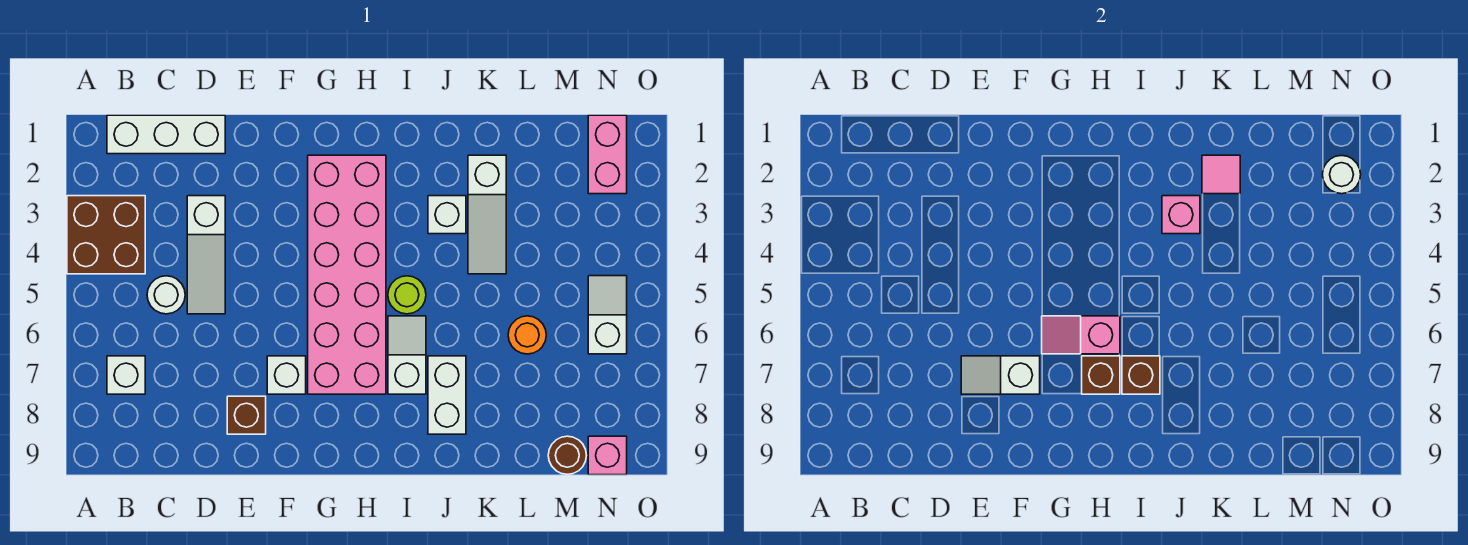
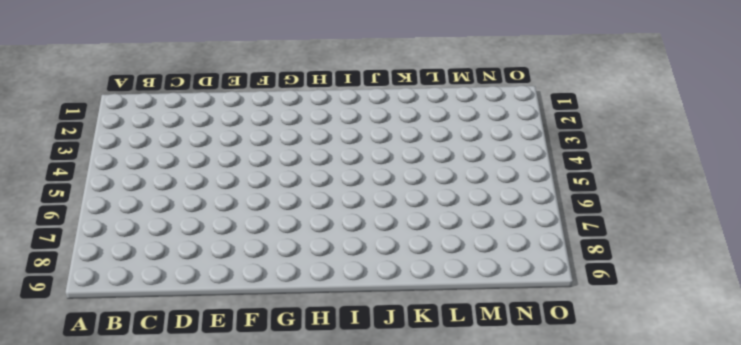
none -> brown 2x2 brick [67,196,145,274]
none -> white 1x3 brick [107,115,225,154]
none -> white 1x1 brick [107,356,145,394]

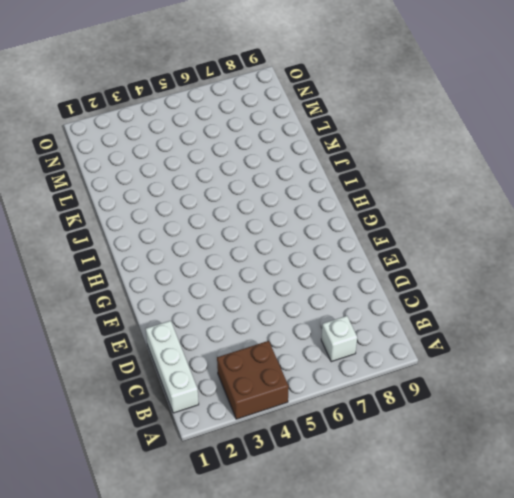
none -> white 1x1 round brick [147,276,185,314]
none -> white 1x3 slope [187,196,225,314]
none -> brown 1x1 brick [227,396,266,434]

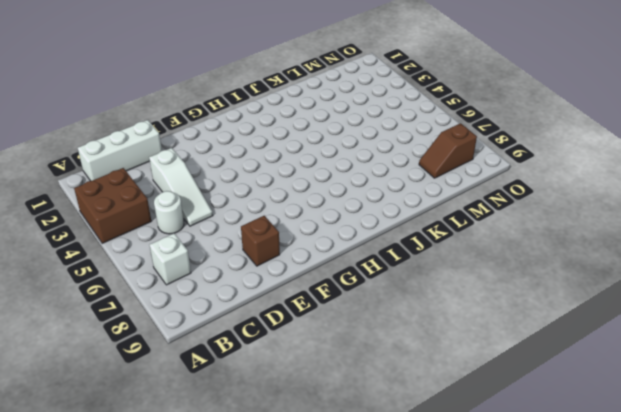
brown 1x2 slope [419,123,477,178] -> none
none -> white 1x1 brick [267,356,306,394]
none -> pink 2x6 brick [308,155,386,394]
none -> lime 1x1 round brick [388,276,426,314]

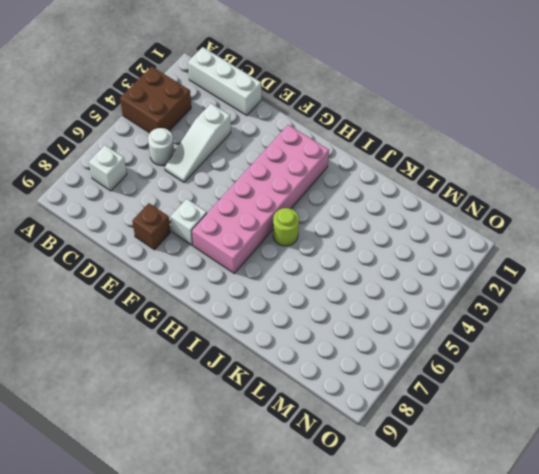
none -> white 1x2 slope [388,316,426,394]
none -> white 1x1 brick [428,196,466,234]
none -> white 1x2 brick [428,356,466,434]

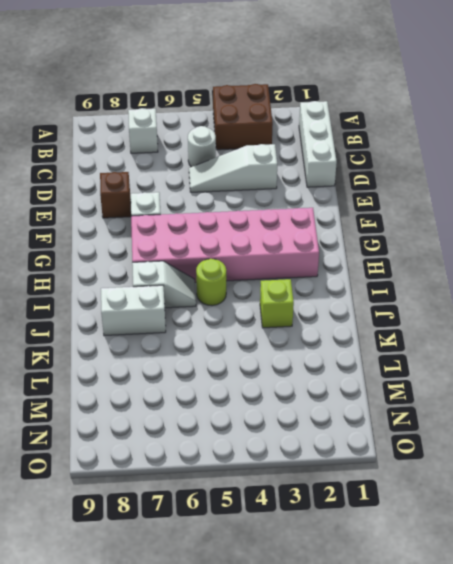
lime 1x1 brick [260,279,294,328] -> white 1x1 brick [428,196,466,234]
none -> white 1x3 slope [468,155,506,274]
none -> orange 1x1 round brick [508,316,546,354]
none -> brown 1x1 round brick [548,436,586,474]

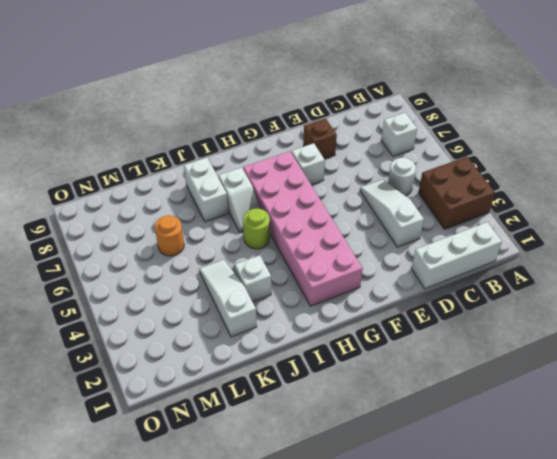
none -> brown 1x1 round brick [548,436,586,474]
none -> pink 1x2 brick [588,115,627,194]
none -> white 1x2 slope [588,276,627,354]

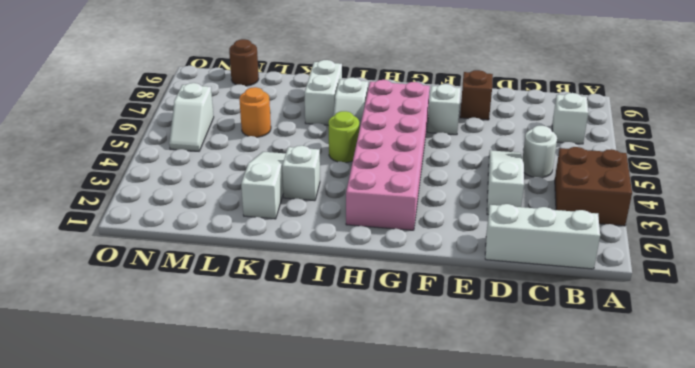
none -> pink 1x2 brick [588,115,627,194]
none -> pink 1x1 brick [588,436,627,475]
none -> white 1x2 slope [961,356,1040,394]

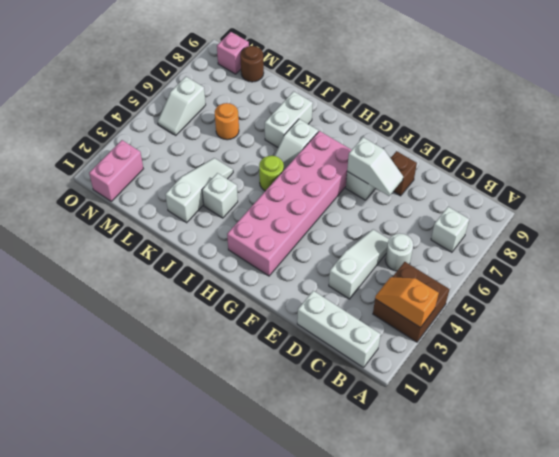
orange 1x2 slope [375,277,439,328] -> none
none -> pink 1x2 slope [1042,316,1120,354]
none -> brown 1x1 brick [1082,356,1120,394]
none -> brown 1x1 brick [1122,356,1160,394]

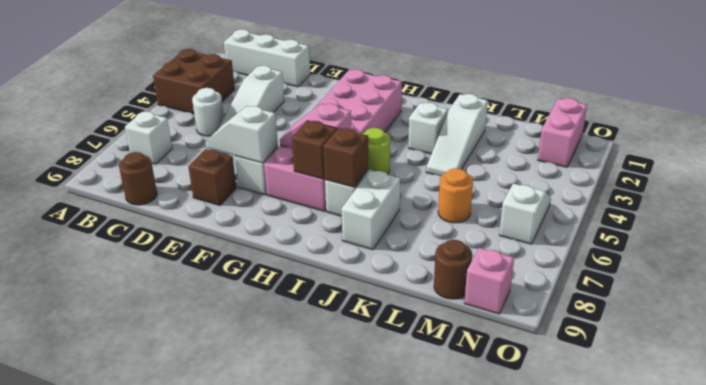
brown 1x1 round brick [119,152,157,205] -> none
none -> pink 1x1 brick [1162,196,1200,234]
none -> pink 1x1 tile [1202,155,1240,194]
none -> white 1x1 round brick [1322,156,1361,194]

